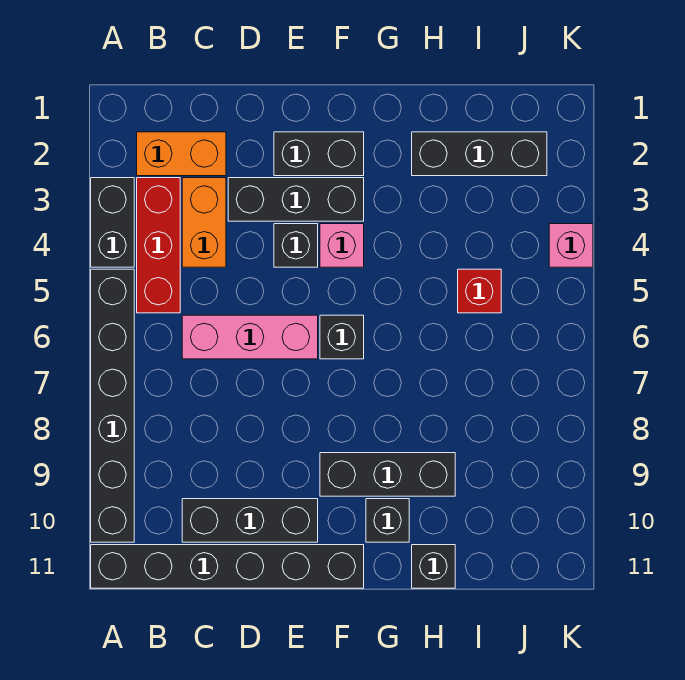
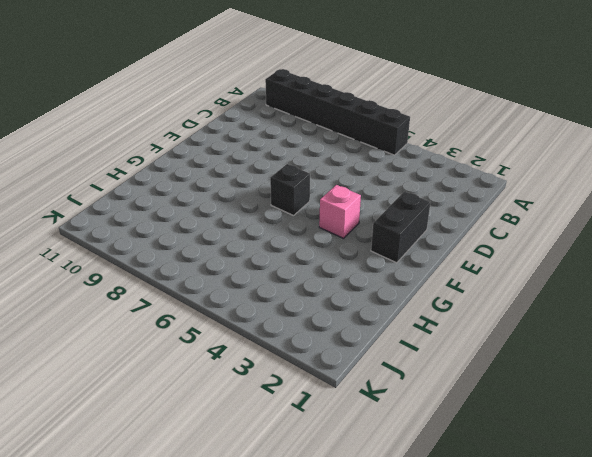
none -> black 1x2 brick [91,178,134,267]
none -> black 1x6 brick [91,545,364,588]
none -> orange 1x2 brick [137,132,226,176]

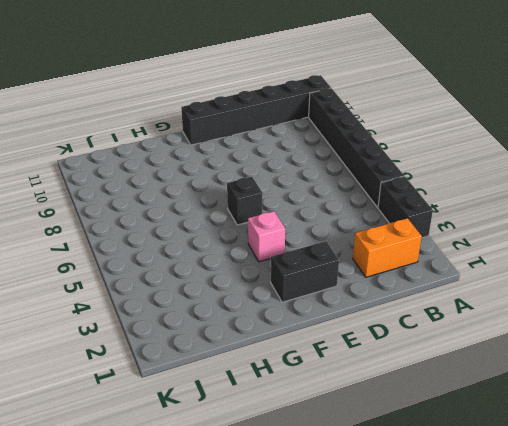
none -> red 1x3 brick [137,178,180,313]
none -> orange 1x2 brick [182,178,226,267]
none -> pink 1x3 brick [182,315,318,359]

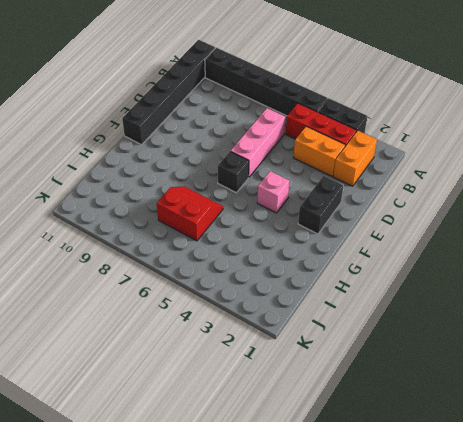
red 2x2 slope [157,186,223,241] -> none
none -> black 1x3 brick [182,499,318,542]
none -> black 1x3 brick [228,178,364,221]
none -> black 1x1 brick [274,224,318,267]

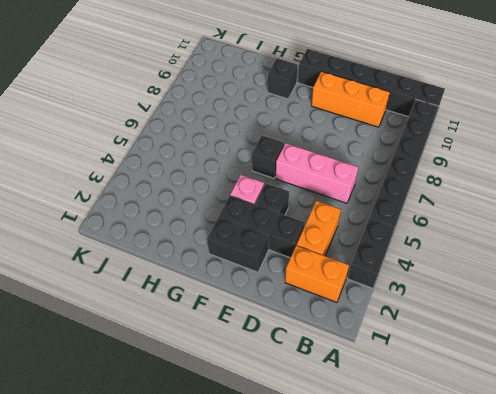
orange 1x3 brick [312,71,390,127] -> black 1x3 brick [182,499,318,542]
none -> red 1x3 brick [137,178,180,313]
none -> black 1x3 brick [320,453,455,496]
none -> black 1x3 brick [412,132,547,176]

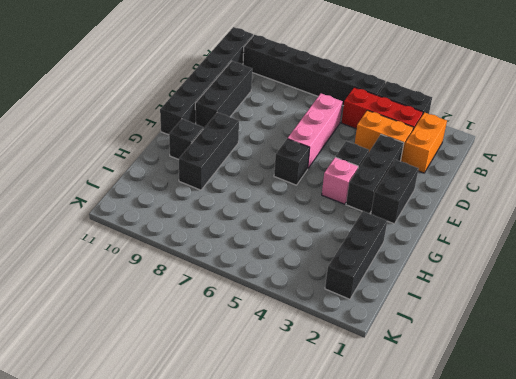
none -> black 1x1 brick [412,545,455,588]
none -> red 1x1 brick [458,269,501,313]
none -> pink 1x1 brick [549,224,593,267]

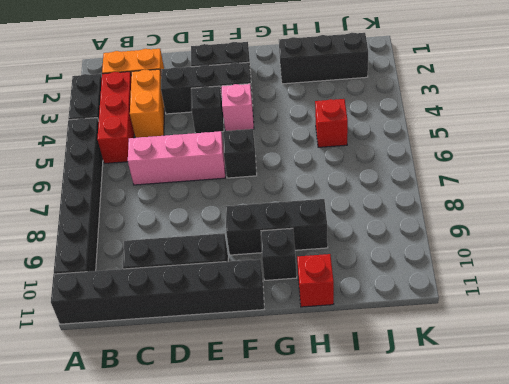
red 1x1 brick [297,254,334,307] -> black 1x1 brick [412,545,455,588]
none -> pink 1x1 brick [549,224,593,267]

